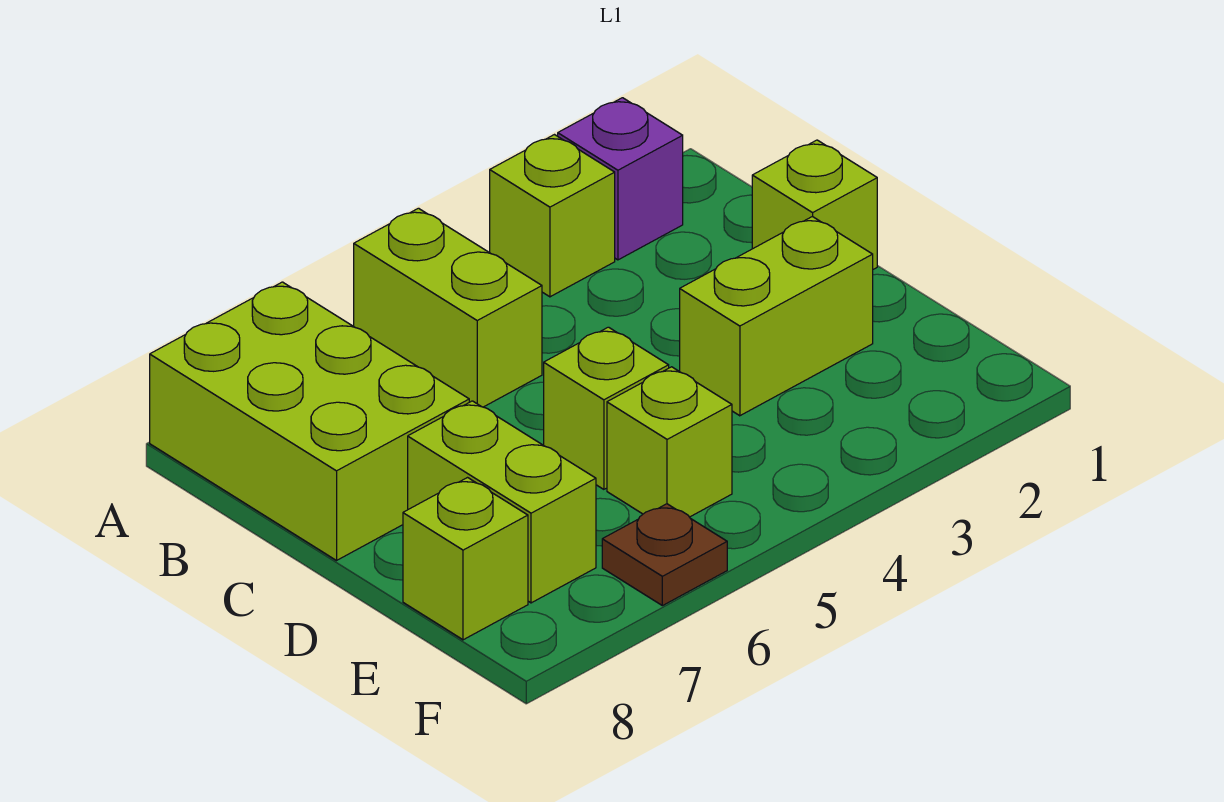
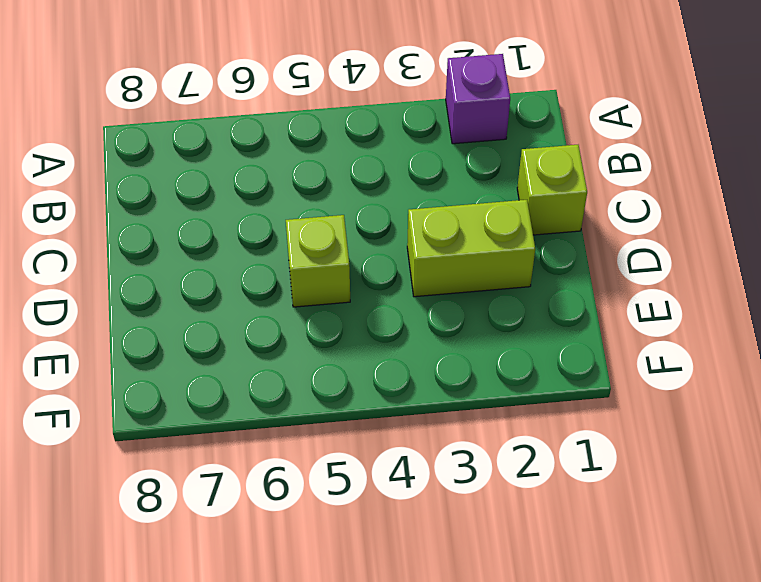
none -> lime 1x1 brick [490,135,615,297]
none -> lime 1x2 brick [354,208,542,407]

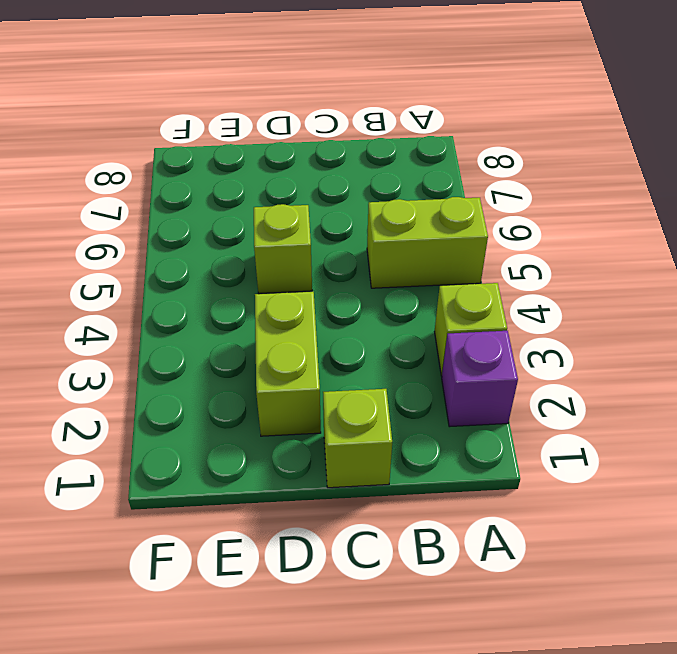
none -> lime 2x3 brick [150,282,469,560]
none -> lime 1x2 brick [408,401,596,603]

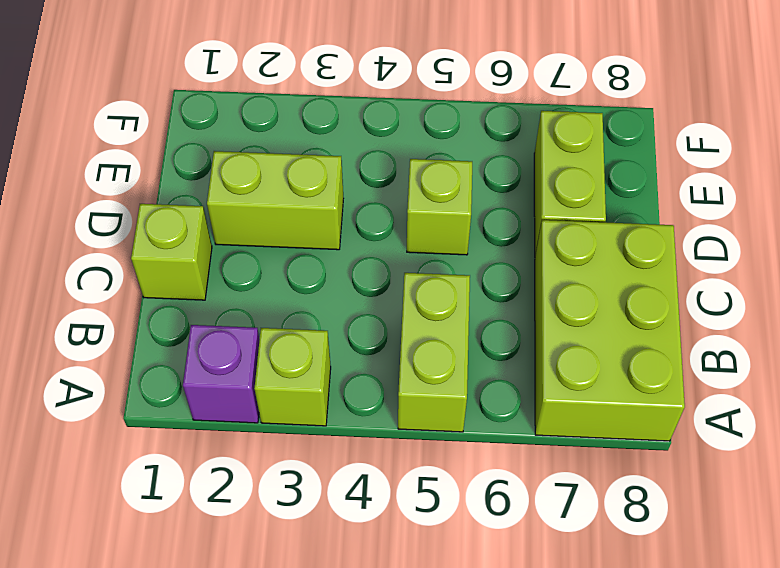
none -> lime 1x1 brick [607,367,732,517]
none -> lime 1x1 brick [403,478,528,640]

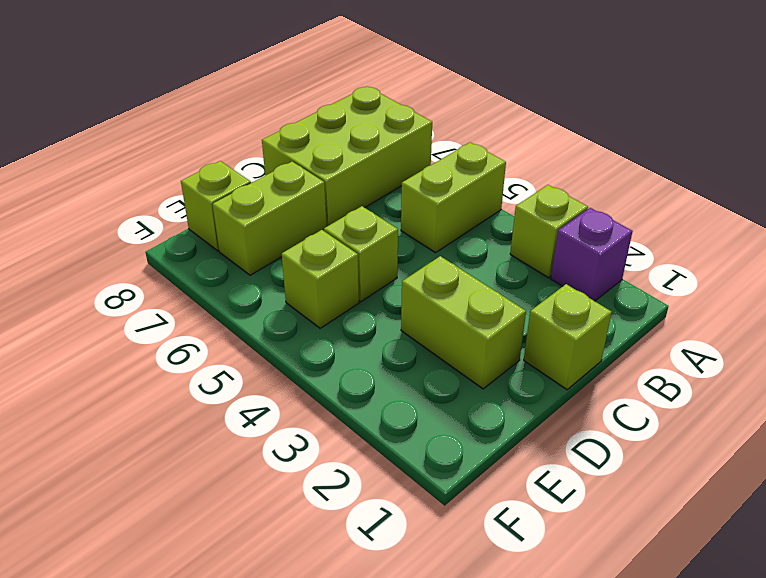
none -> brown 1x1 plate [602,504,727,606]

